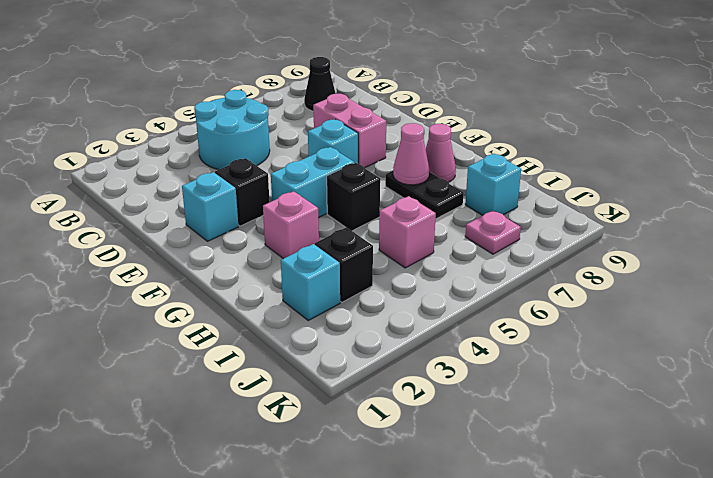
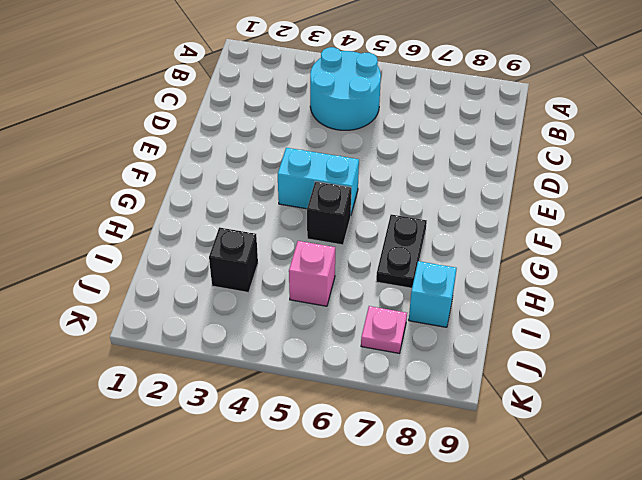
none -> black 1x1 cone [304,57,336,111]
none -> pink 1x2 brick [313,94,386,168]
none -> cyan 1x1 brick [182,172,239,241]

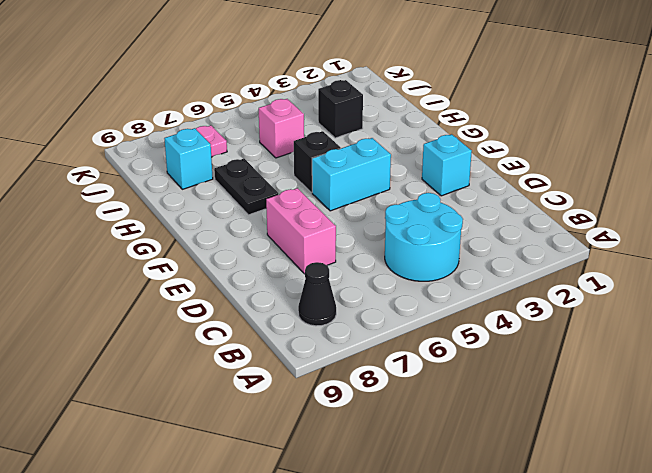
none -> black 1x1 brick [215,158,269,226]
none -> cyan 1x1 brick [308,120,358,164]
none -> pink 1x1 brick [263,191,319,259]

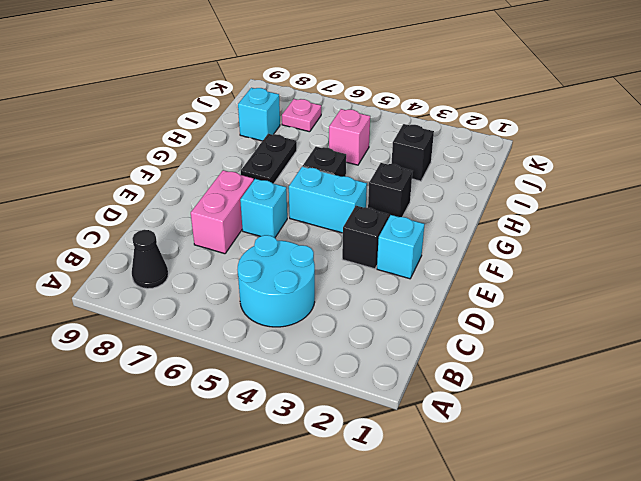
black 1x1 brick [368,163,412,217] -> pink 1x1 brick [263,191,319,259]
none -> pink 1x1 cone [426,124,456,182]
none -> cyan 1x1 brick [281,244,340,320]
none -> pink 1x1 cone [393,123,429,185]

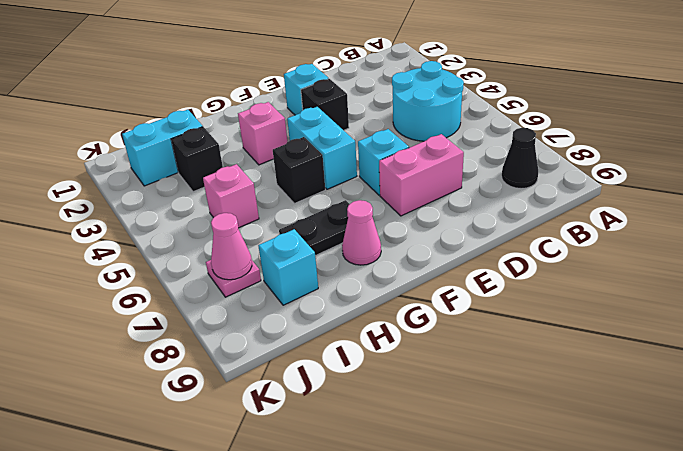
cyan 1x2 brick [122,110,203,186] -> cyan 1x1 brick [281,244,340,320]
pink 1x1 cone [211,213,252,280] -> pink 1x1 cone moved to [393,123,429,185]

